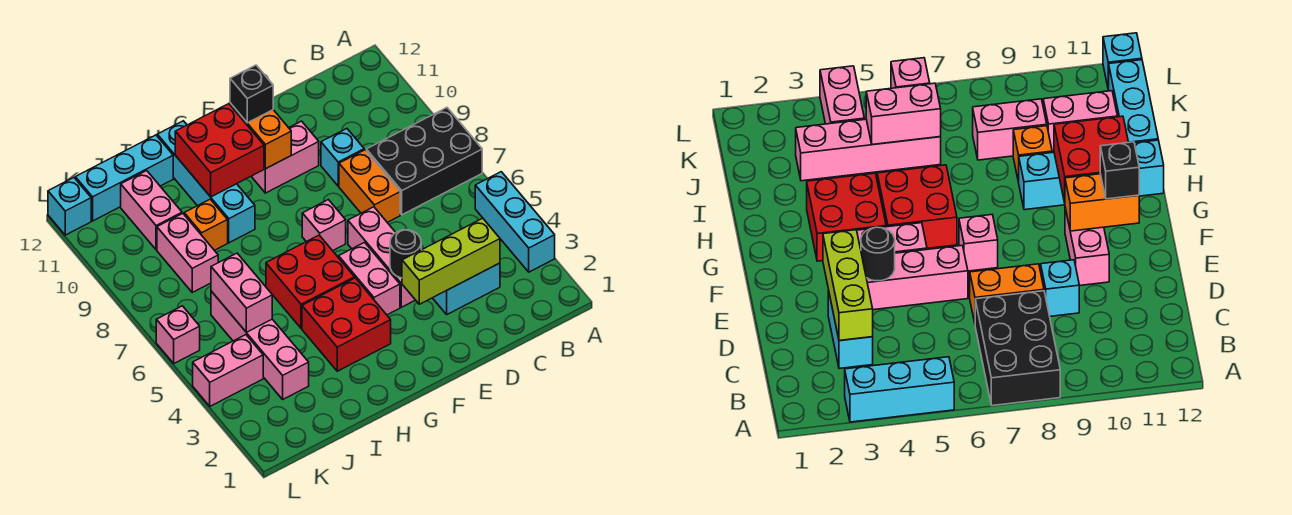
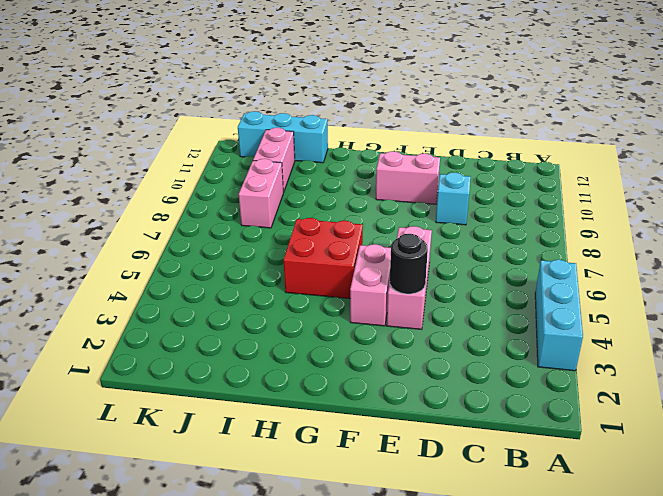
none -> black 2x3 brick [366,108,482,215]
none -> cyan 1x2 brick [433,263,500,314]
none -> orange 1x2 brick [339,150,400,222]

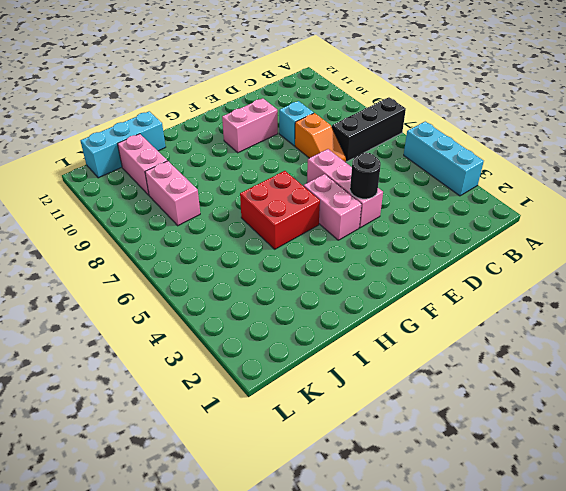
black 1x3 brick [332,97,406,162] -> black 2x3 brick [366,108,482,215]
orange 1x2 slope [295,113,346,162] -> orange 1x2 brick [339,150,400,222]
none -> cyan 1x2 brick [433,263,500,314]
none -> pink 1x1 brick [302,200,346,251]
none -> red 2x2 brick [302,278,391,371]

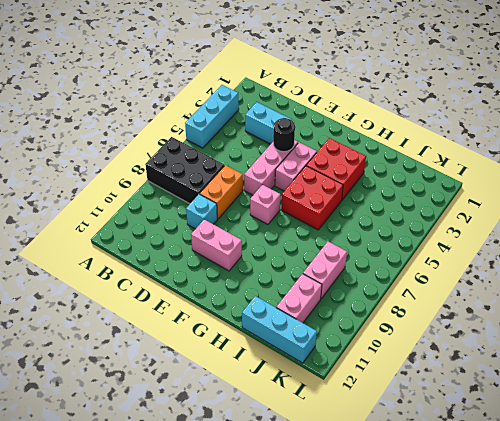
none -> cyan 1x4 brick [157,121,255,243]
none -> orange 1x1 brick [184,199,228,250]
none -> pink 1x4 brick [211,291,309,399]

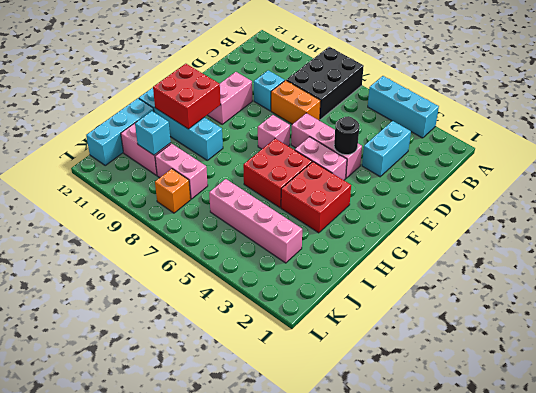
cyan 1x1 brick [135,111,171,155] -> cyan 1x1 brick moved to [48,178,91,235]
orange 1x1 brick [155,169,191,213] -> orange 1x1 brick moved to [184,199,228,250]
none -> pink 1x2 brick [193,335,263,406]
none -> pink 1x1 brick [156,306,200,363]
none -> lime 1x3 brick [402,218,500,304]

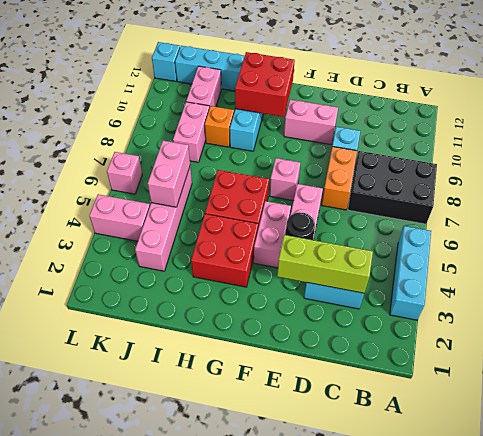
none -> orange 1x2 brick [230,103,291,169]
none -> black 1x1 brick [230,65,273,123]

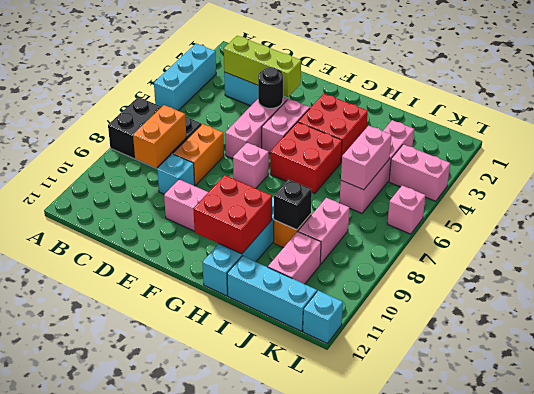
orange 1x2 brick [133,105,186,168] -> orange 1x2 brick moved to [230,103,291,169]
black 1x1 brick [274,179,312,230] -> black 1x1 brick moved to [230,65,273,123]

